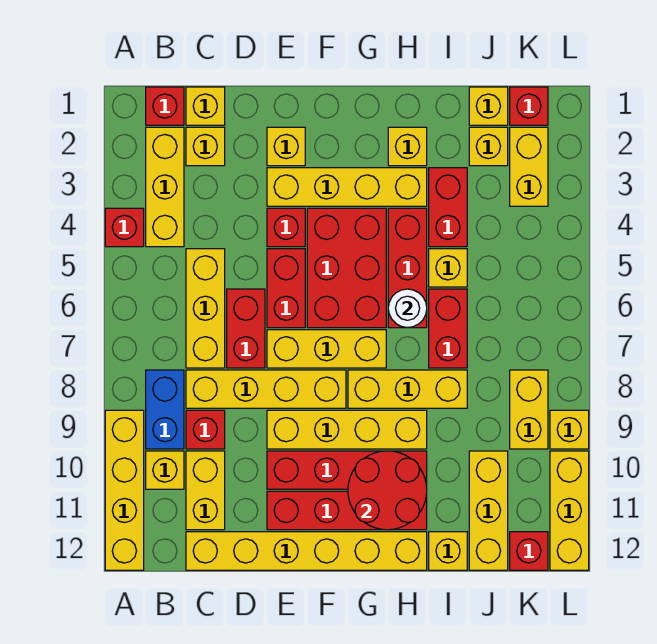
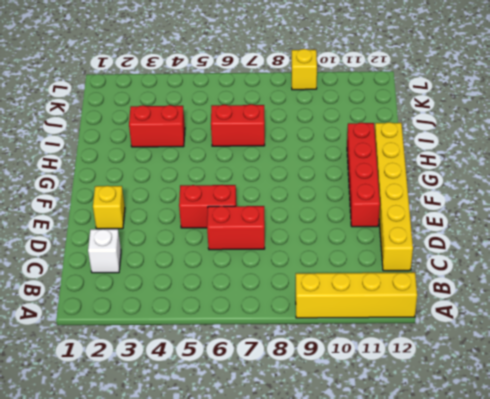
white 1x1 brick [88,229,121,273] -> yellow 1x1 brick [186,127,225,166]
none -> red 1x1 brick [105,208,144,247]
none -> red 1x1 brick [146,87,184,125]
none -> yellow 1x3 brick [146,127,184,247]
none -> blue 1x2 brick [146,370,184,449]

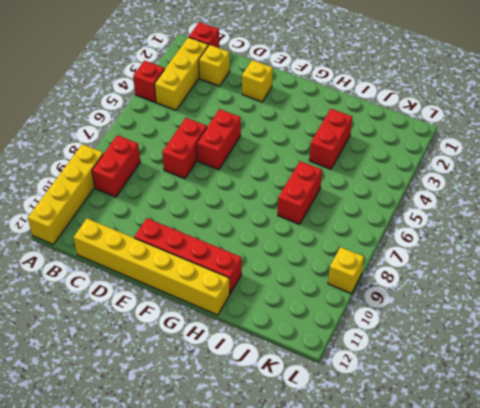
red 1x2 brick [92,135,140,197] -> blue 1x2 brick [146,370,184,449]
none -> yellow 1x1 brick [146,451,184,489]
none -> yellow 1x1 brick [186,87,225,125]
none -> yellow 1x3 brick [186,249,225,368]
none -> yellow 1x4 brick [186,370,346,408]

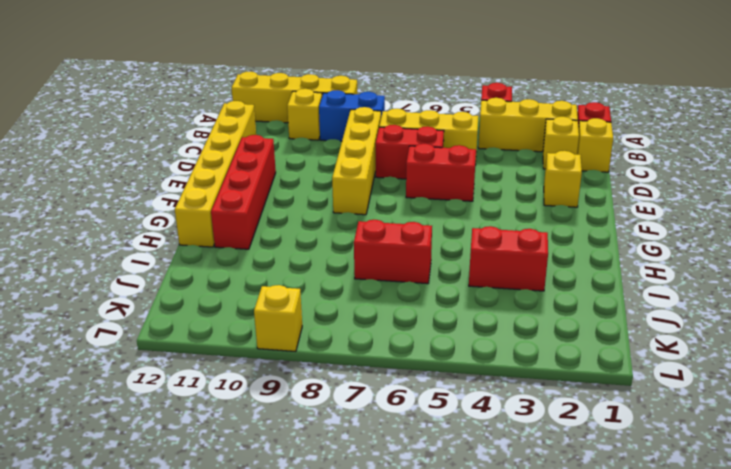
none -> red 1x1 brick [186,410,225,449]
none -> yellow 1x2 brick [186,451,225,530]
none -> yellow 1x4 brick [267,168,427,206]
none -> red 1x1 brick [267,208,305,247]

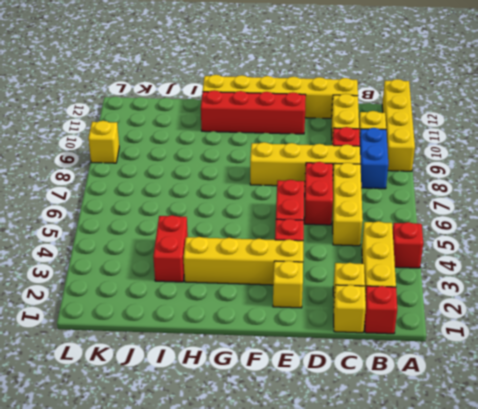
none -> yellow 1x3 brick [267,330,386,368]
none -> yellow 1x4 brick [267,410,427,449]
none -> red 1x4 brick [267,451,427,489]
none -> red 2x3 brick [307,208,386,328]

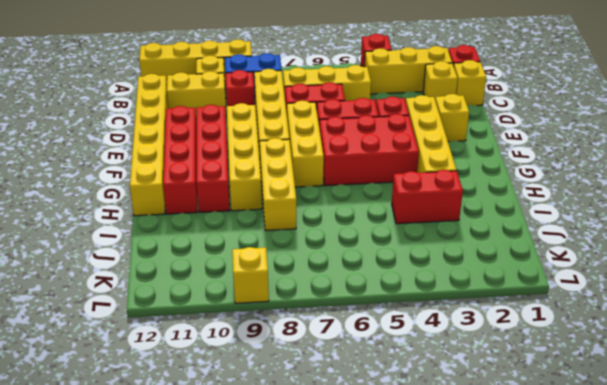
none -> yellow 1x1 brick [388,127,427,166]
none -> red 1x3 brick [388,208,427,328]
none -> yellow 1x1 brick [429,249,467,287]
none -> red 1x2 brick [429,289,467,368]

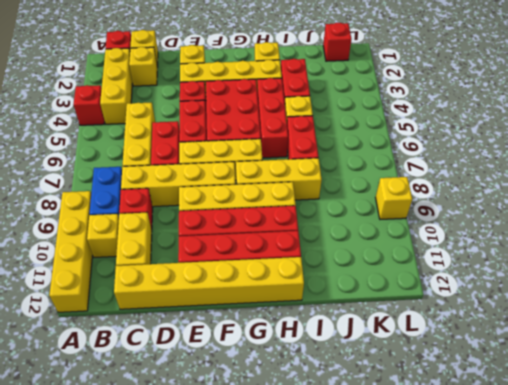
none -> yellow 1x1 brick [429,532,467,570]
none -> yellow 1x1 brick [469,87,508,125]
none -> yellow 1x1 brick [469,127,508,166]
none -> yellow 1x3 brick [469,451,508,570]

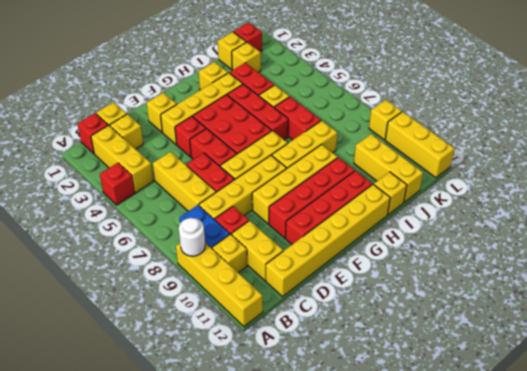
white 1x1 round brick [179,218,205,256] -> white 1x1 round brick moved to [388,289,427,328]
none -> yellow 1x2 brick [510,127,548,206]
none -> yellow 1x2 brick [510,370,548,449]
none -> red 1x1 brick [510,532,548,570]
none -> red 2x2 round brick [348,451,427,530]

